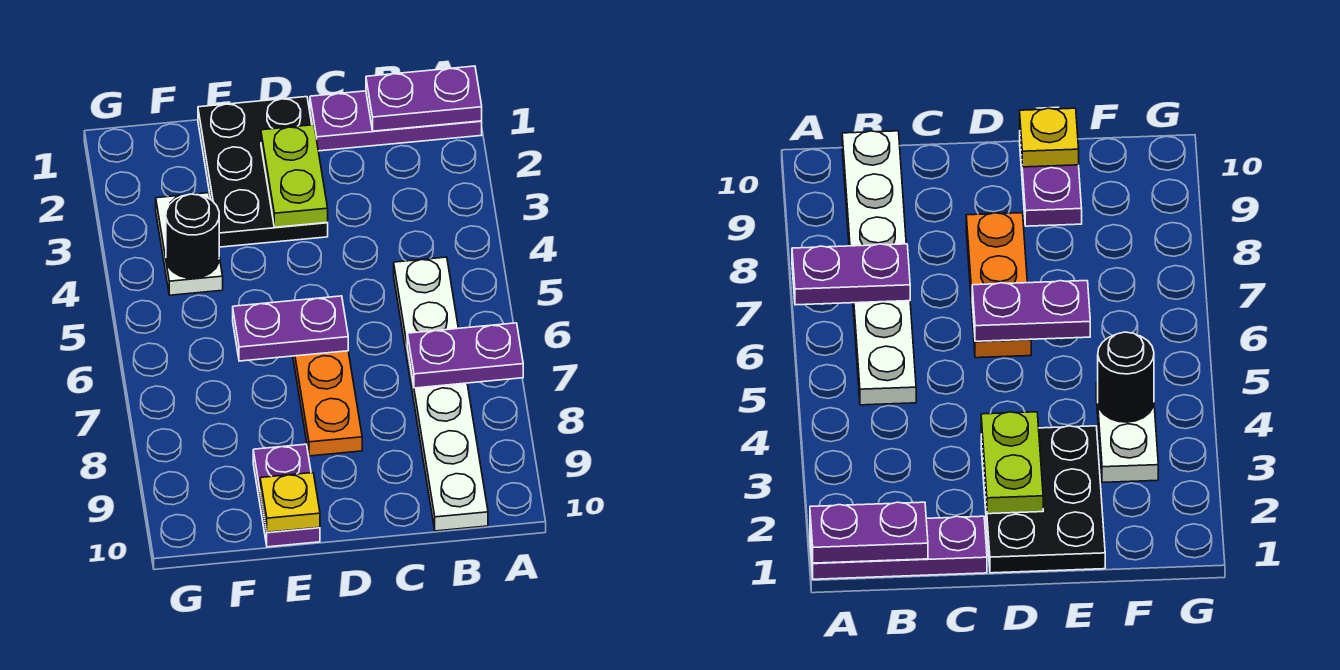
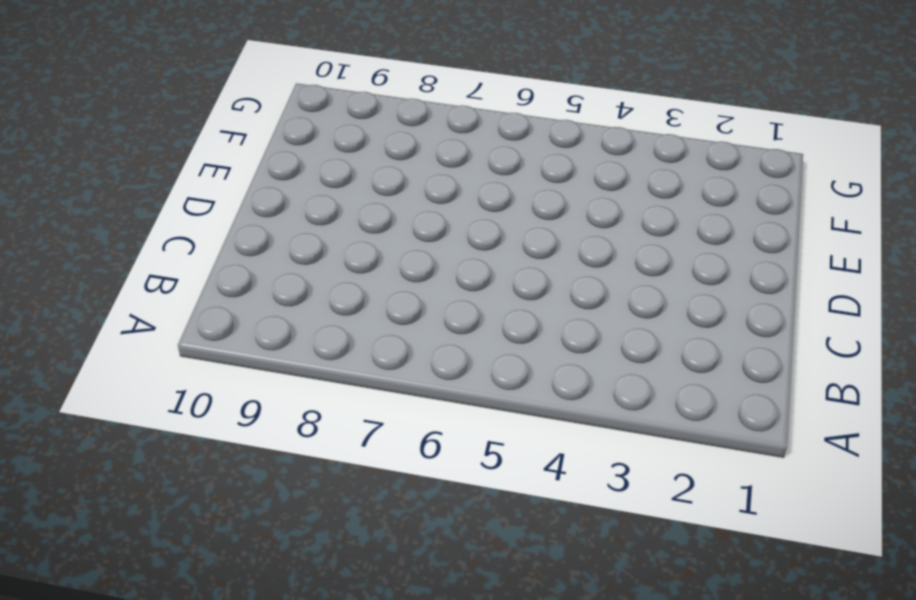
none -> purple 1x3 plate [310,91,482,151]
none -> white 1x6 plate [394,257,488,531]
none -> black 2x3 plate [198,97,328,247]

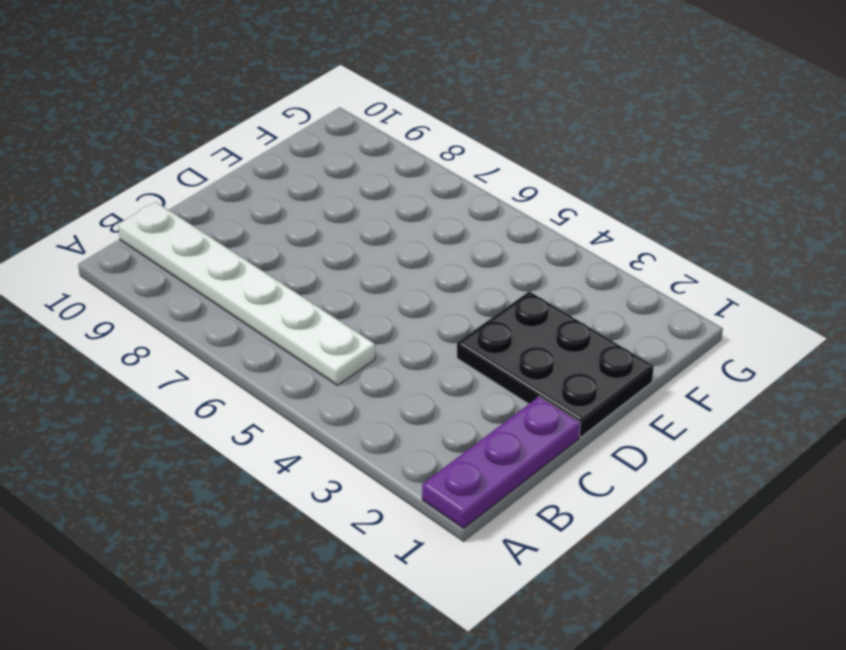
none -> orange 1x3 plate [293,351,362,456]
none -> purple 1x2 plate [253,444,320,547]
none -> white 1x2 plate [156,193,223,295]

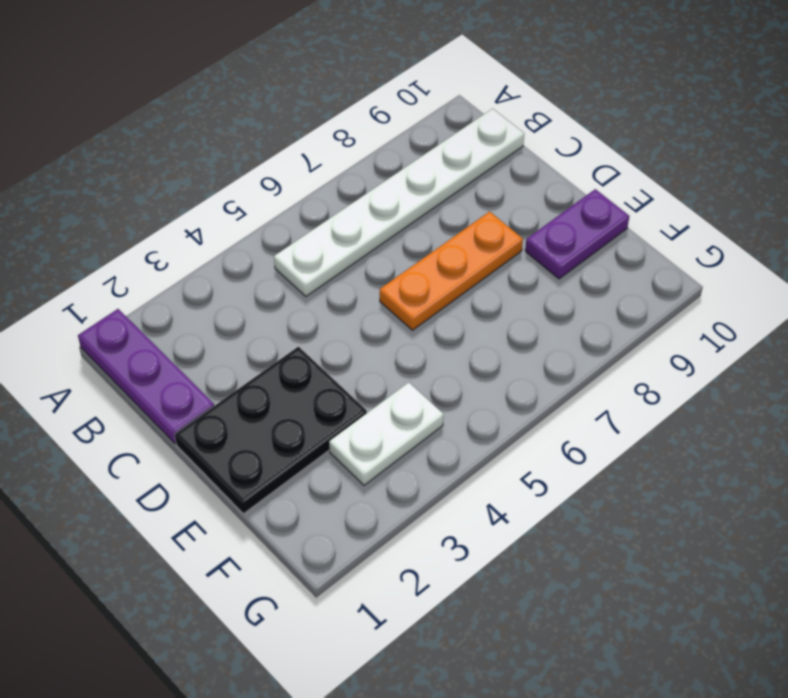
none -> purple 1x2 plate [366,66,482,131]
none -> purple 1x2 plate [407,323,523,388]
none -> lime 1x2 plate [261,125,328,227]

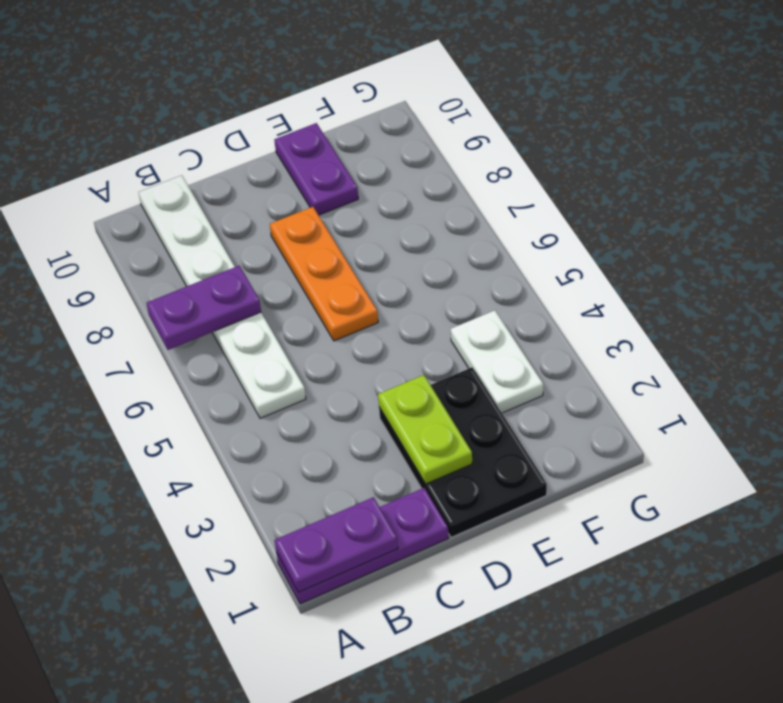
none -> purple 1x2 plate [233,296,348,361]
none -> yellow 1x1 plate [260,473,320,532]
none -> black 1x1 round brick [166,194,219,278]

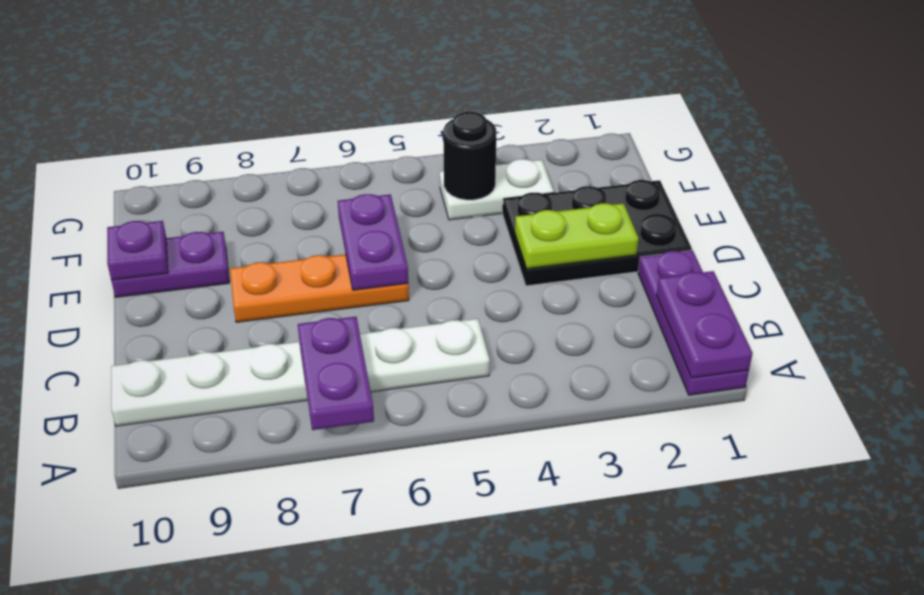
purple 1x1 plate [107,221,168,280] -> yellow 1x1 plate [260,473,320,532]

